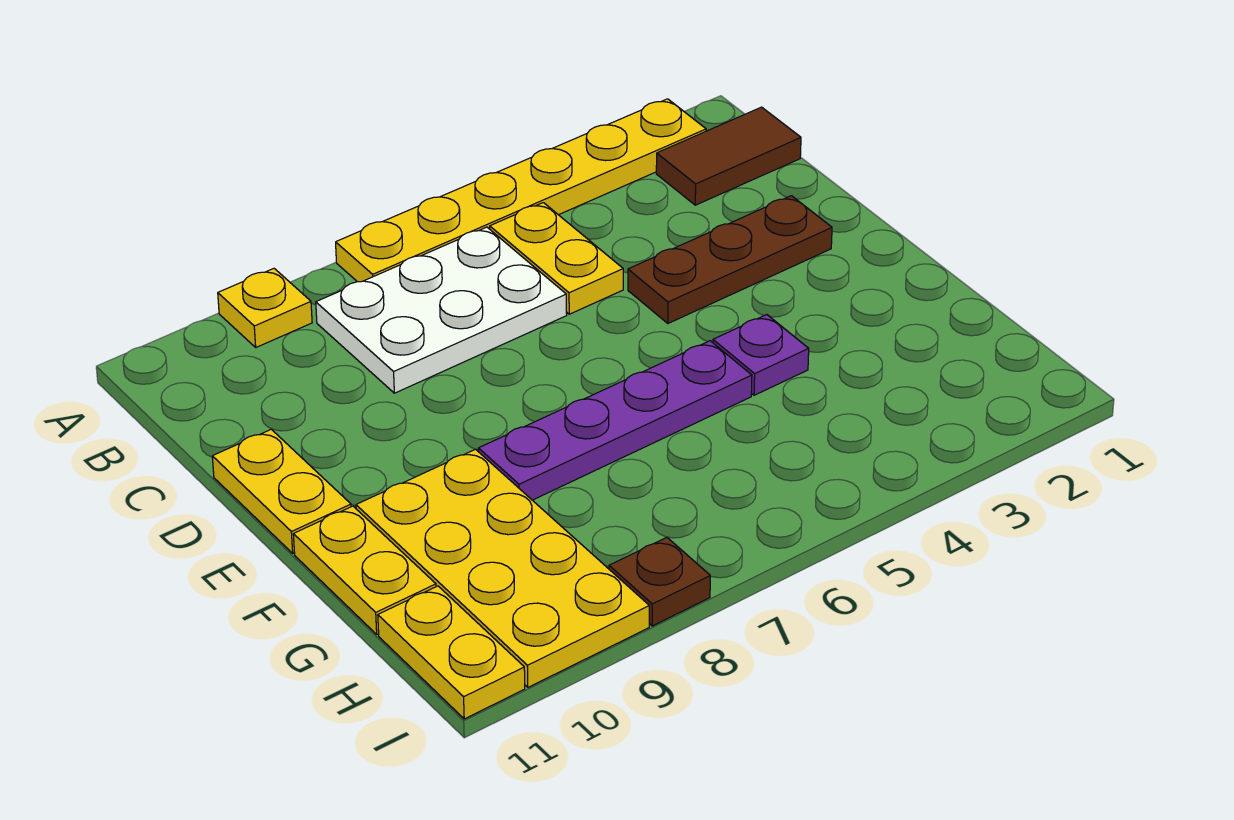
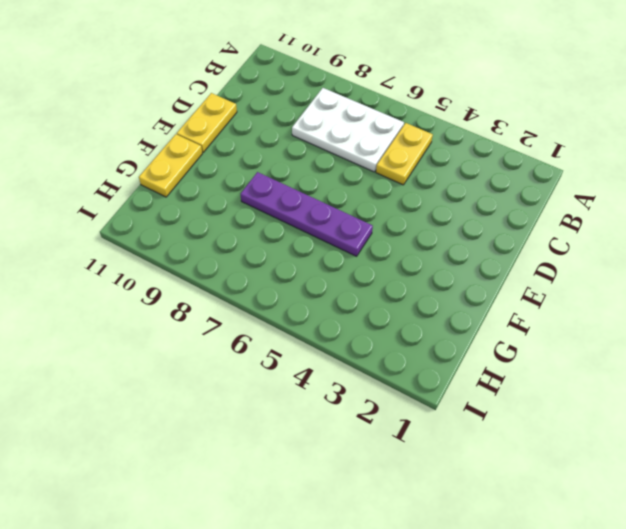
none -> yellow 1x6 plate [336,99,706,282]
none -> yellow 1x1 plate [218,269,312,347]
none -> brown 1x2 tile [656,107,801,205]

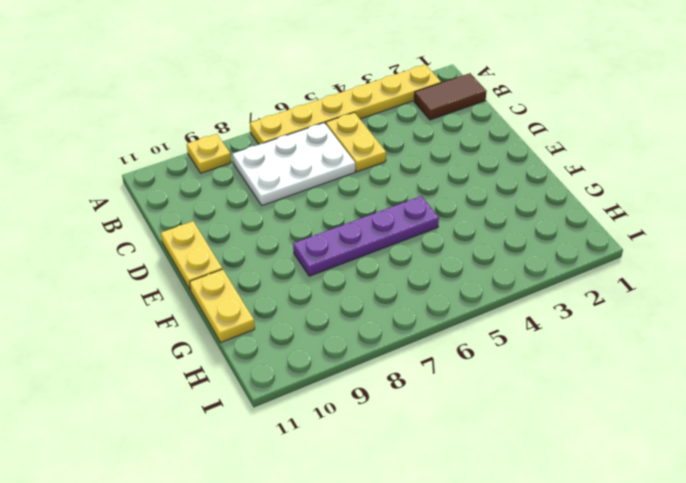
none -> brown 1x3 plate [628,196,832,323]
none -> purple 1x1 plate [713,315,809,395]
none -> yellow 2x4 plate [356,449,649,687]

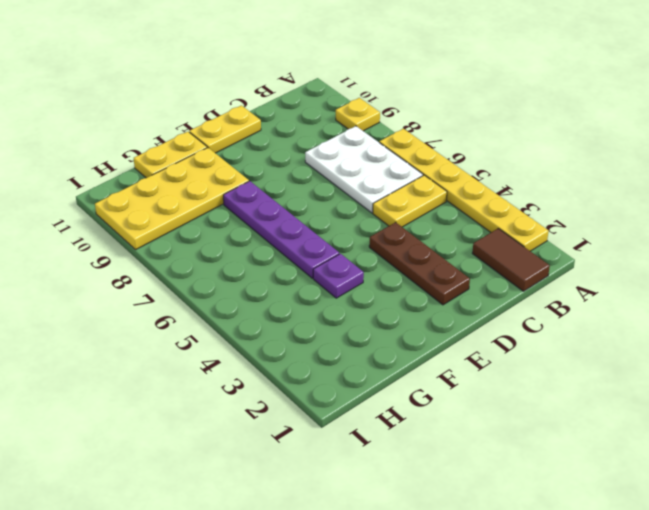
none -> yellow 1x2 plate [378,586,525,719]
none -> brown 1x1 plate [609,537,710,626]

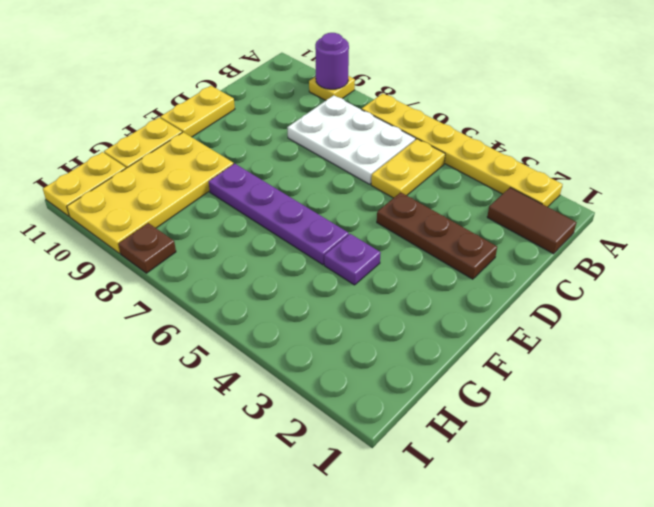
purple 1x1 round brick [315,33,349,89] -> none

